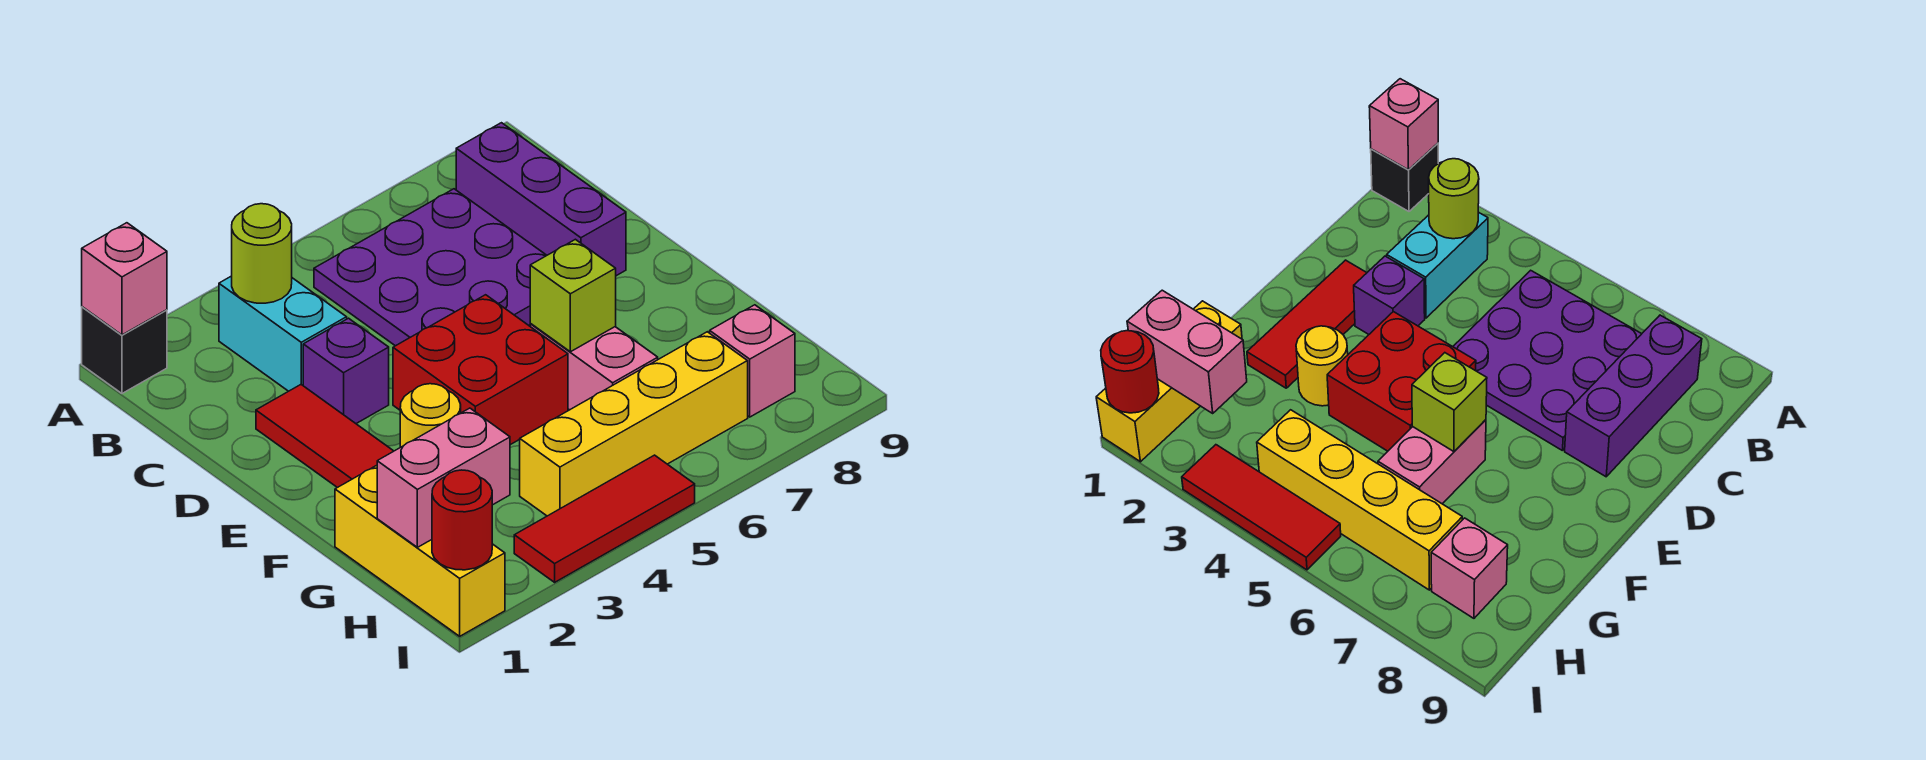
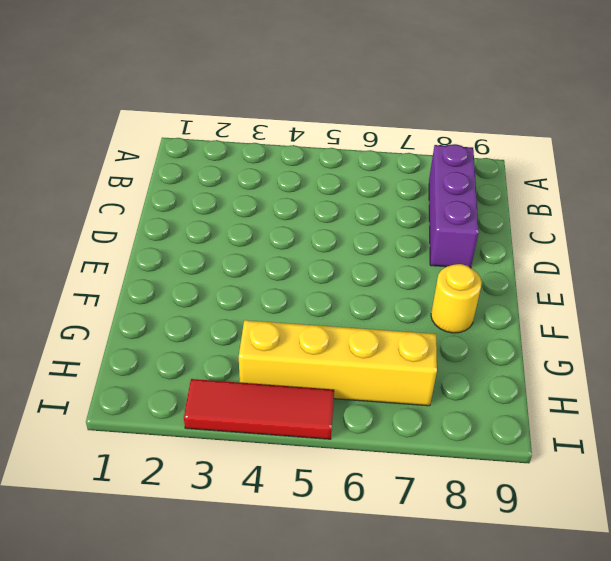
yellow 1x1 round brick [431,264,482,333] -> yellow 1x1 round brick moved to [400,384,461,447]
none -> black 1x1 brick [82,307,167,393]
none -> cyan 1x2 brick [219,276,347,391]
none -> purple 3x3 plate [314,189,547,346]

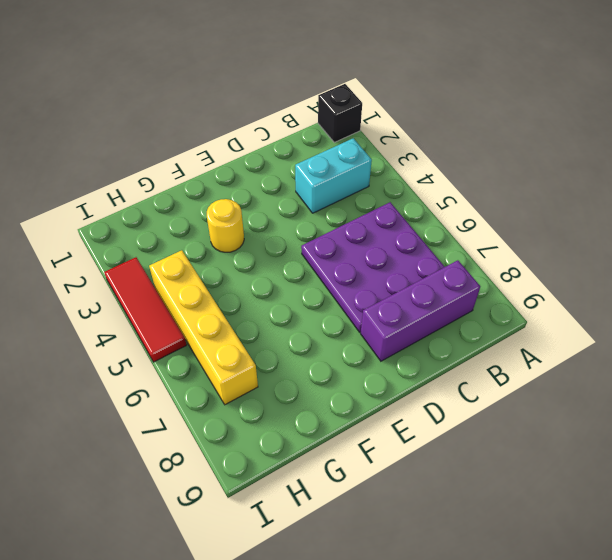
none -> red 1x3 tile [256,385,393,488]
none -> purple 1x1 brick [303,318,389,423]
none -> red 2x2 brick [393,295,568,445]

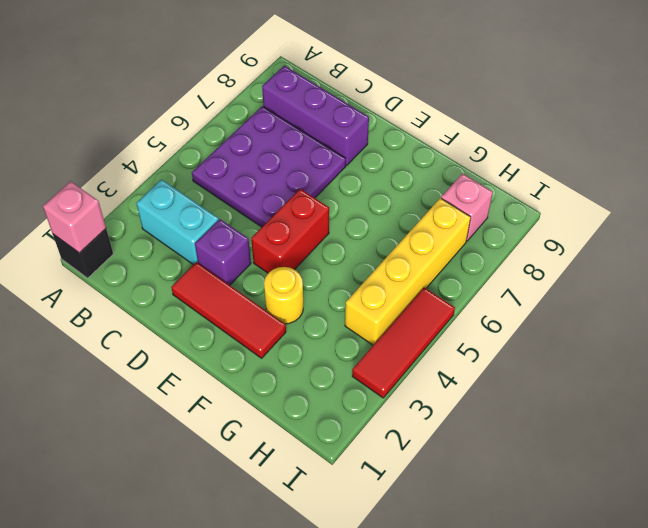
red 1x2 brick [251,189,329,273] -> red 2x2 brick [393,295,568,445]
none -> pink 1x2 brick [530,323,658,410]
none -> yellow 1x3 brick [335,465,505,636]
none -> lime 1x1 round brick [232,204,292,303]

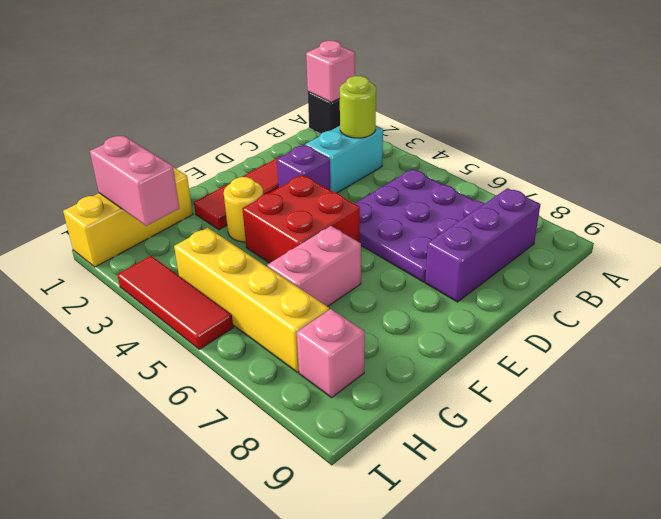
none -> lime 1x1 brick [530,239,616,352]
none -> red 1x1 round brick [432,470,492,570]

